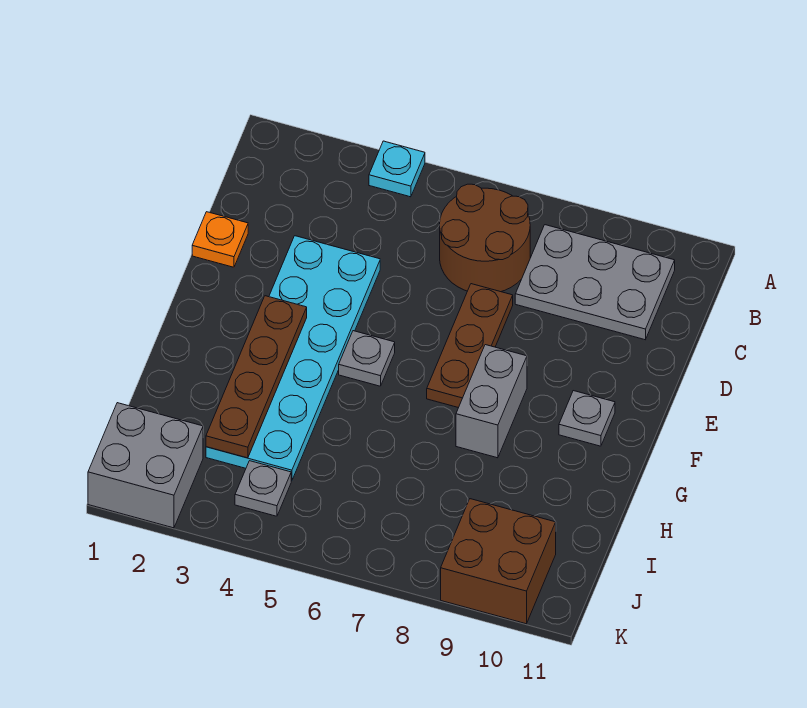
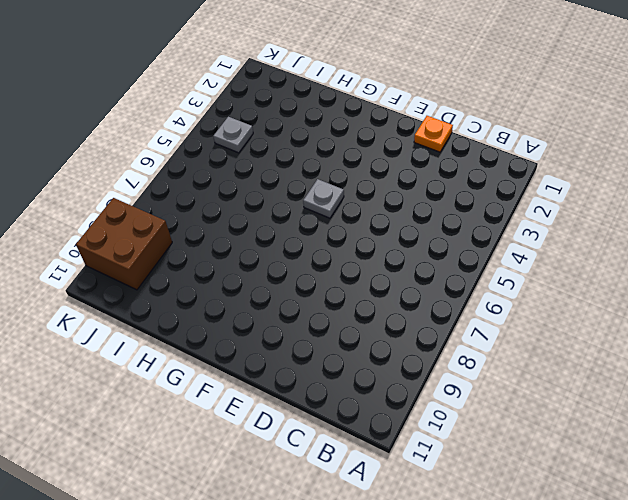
none -> cyan 1x1 plate [369,141,425,197]
none -> brown 2x2 round brick [440,184,530,292]
none -> grey 2x3 plate [515,225,675,340]

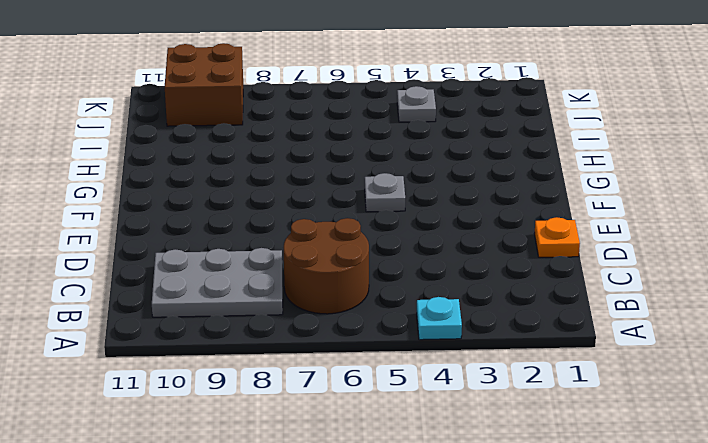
none -> cyan 2x6 plate [206,236,380,481]
none -> brown 1x3 plate [427,284,513,408]
none -> grey 1x2 brick [456,345,527,458]

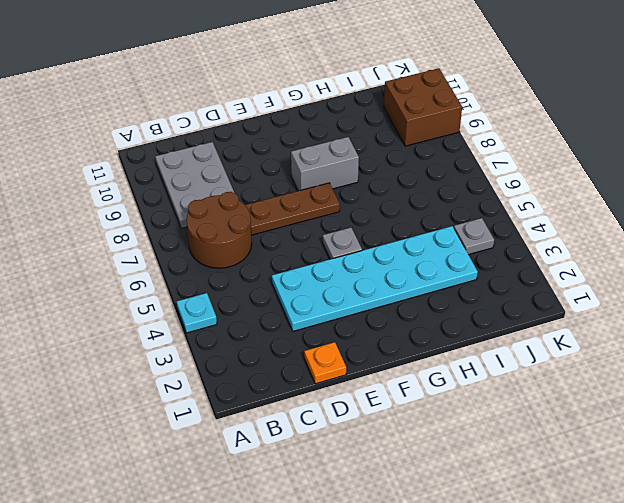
none -> grey 1x1 plate [559,391,615,446]
none -> grey 2x2 brick [88,403,203,528]
none -> brown 1x4 plate [206,296,307,458]

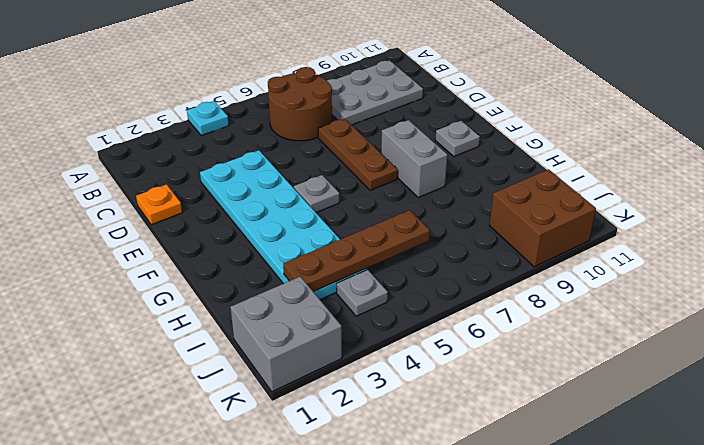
brown 1x4 plate [283,210,430,292] -> brown 1x4 plate turned to [206,296,307,458]

